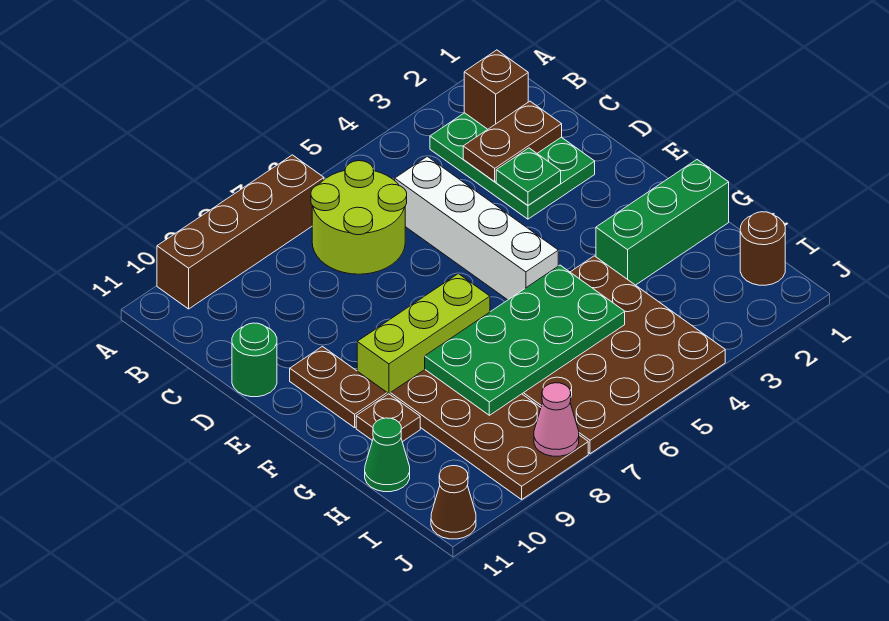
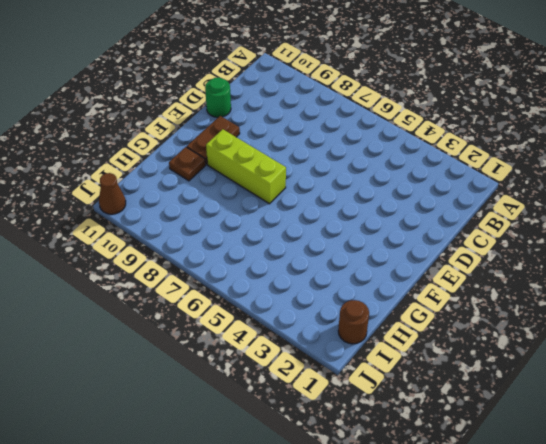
none -> brown 1x4 brick [157,155,324,309]
none -> green 2x3 plate [430,113,595,219]
none -> lime 2x2 round brick [311,161,407,274]

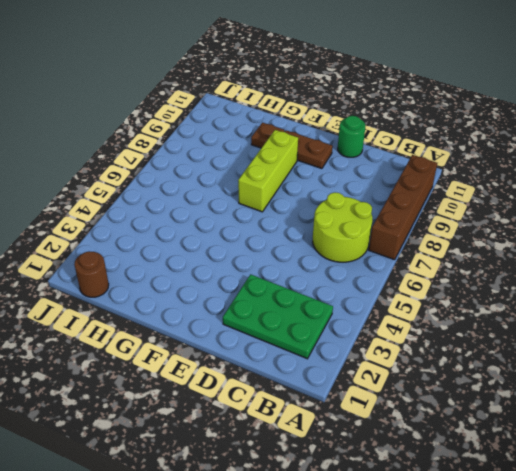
none -> white 1x4 brick [395,156,558,300]
none -> green 1x3 brick [596,160,729,285]
none -> brown 4x4 plate [522,256,725,454]

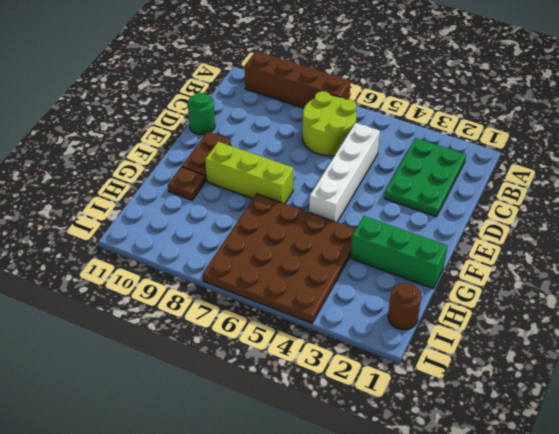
none -> brown 2x4 plate [390,370,588,499]
none -> green 1x1 cone [365,418,410,492]
none -> brown 1x1 cone [431,466,476,539]

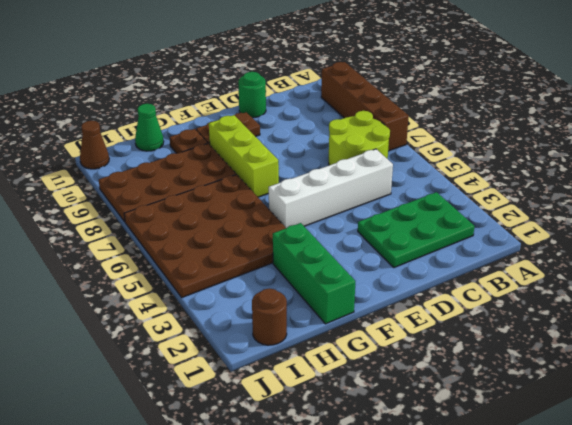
none -> brown 1x1 brick [464,50,528,129]
none -> brown 1x2 plate [463,101,562,182]
none -> green 1x1 plate [496,148,561,205]

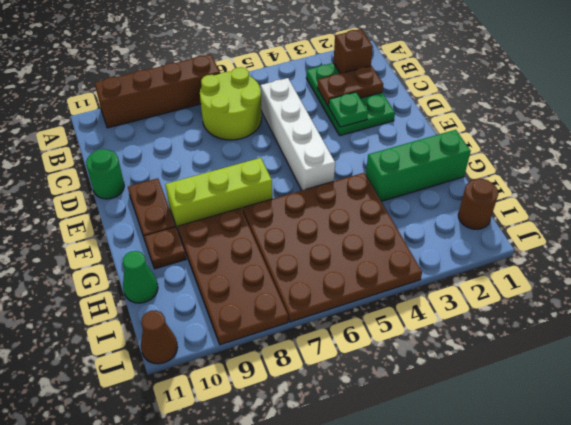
none -> green 2x4 plate [425,265,625,415]
none -> pink 1x1 cone [534,383,579,456]

